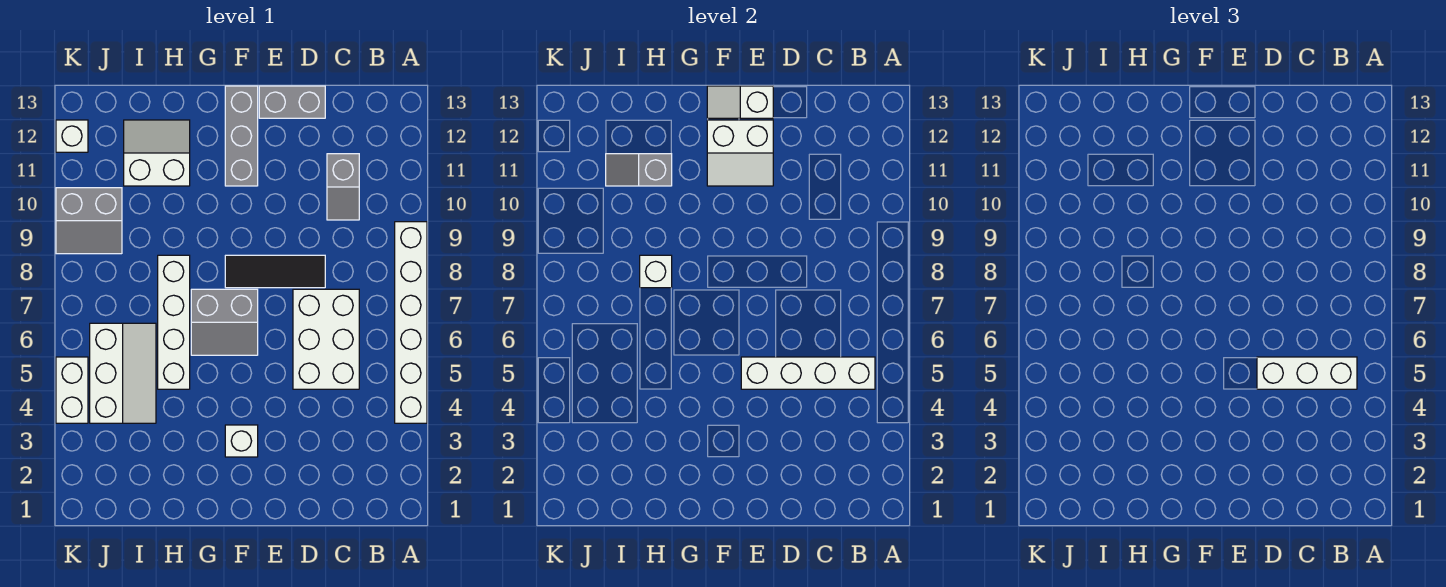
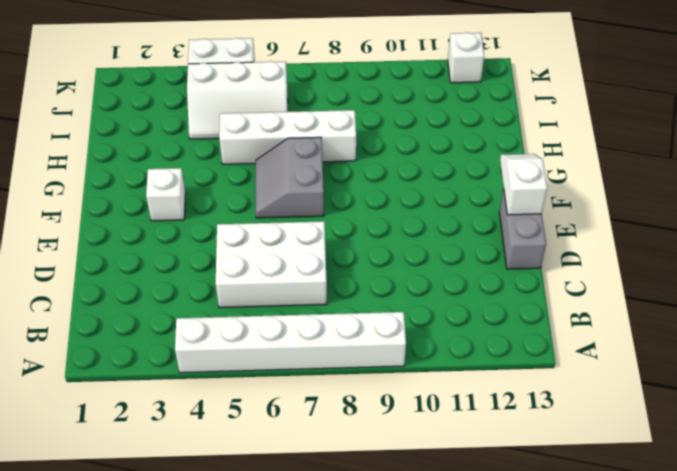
none -> grey 1x2 slope [327,154,359,220]
none -> black 1x3 tile [225,255,325,288]
none -> grey 1x3 brick [225,86,258,186]

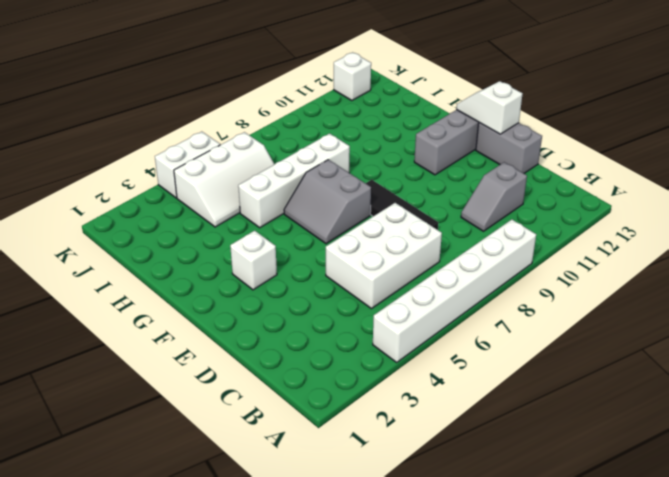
none -> white 2x2 slope [124,120,190,186]
none -> grey 2x2 slope [56,188,122,254]
none -> white 1x4 brick [741,357,875,389]

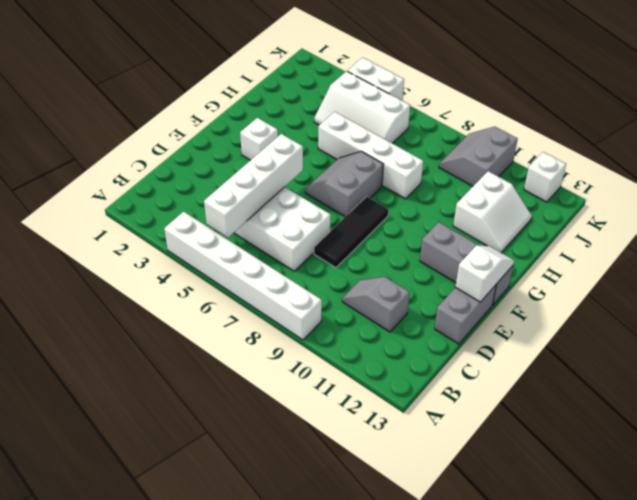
none -> white 2x2 slope [707,120,773,186]
none -> white 1x1 brick [640,255,672,288]
none -> grey 1x2 slope [606,154,672,186]

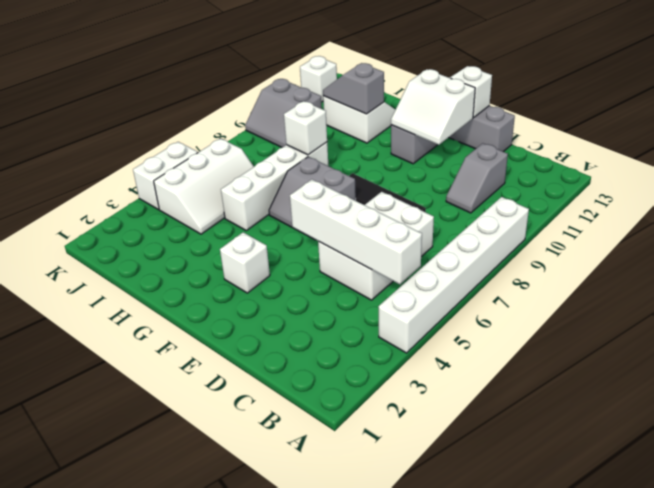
none -> white 1x3 brick [1257,357,1357,389]

